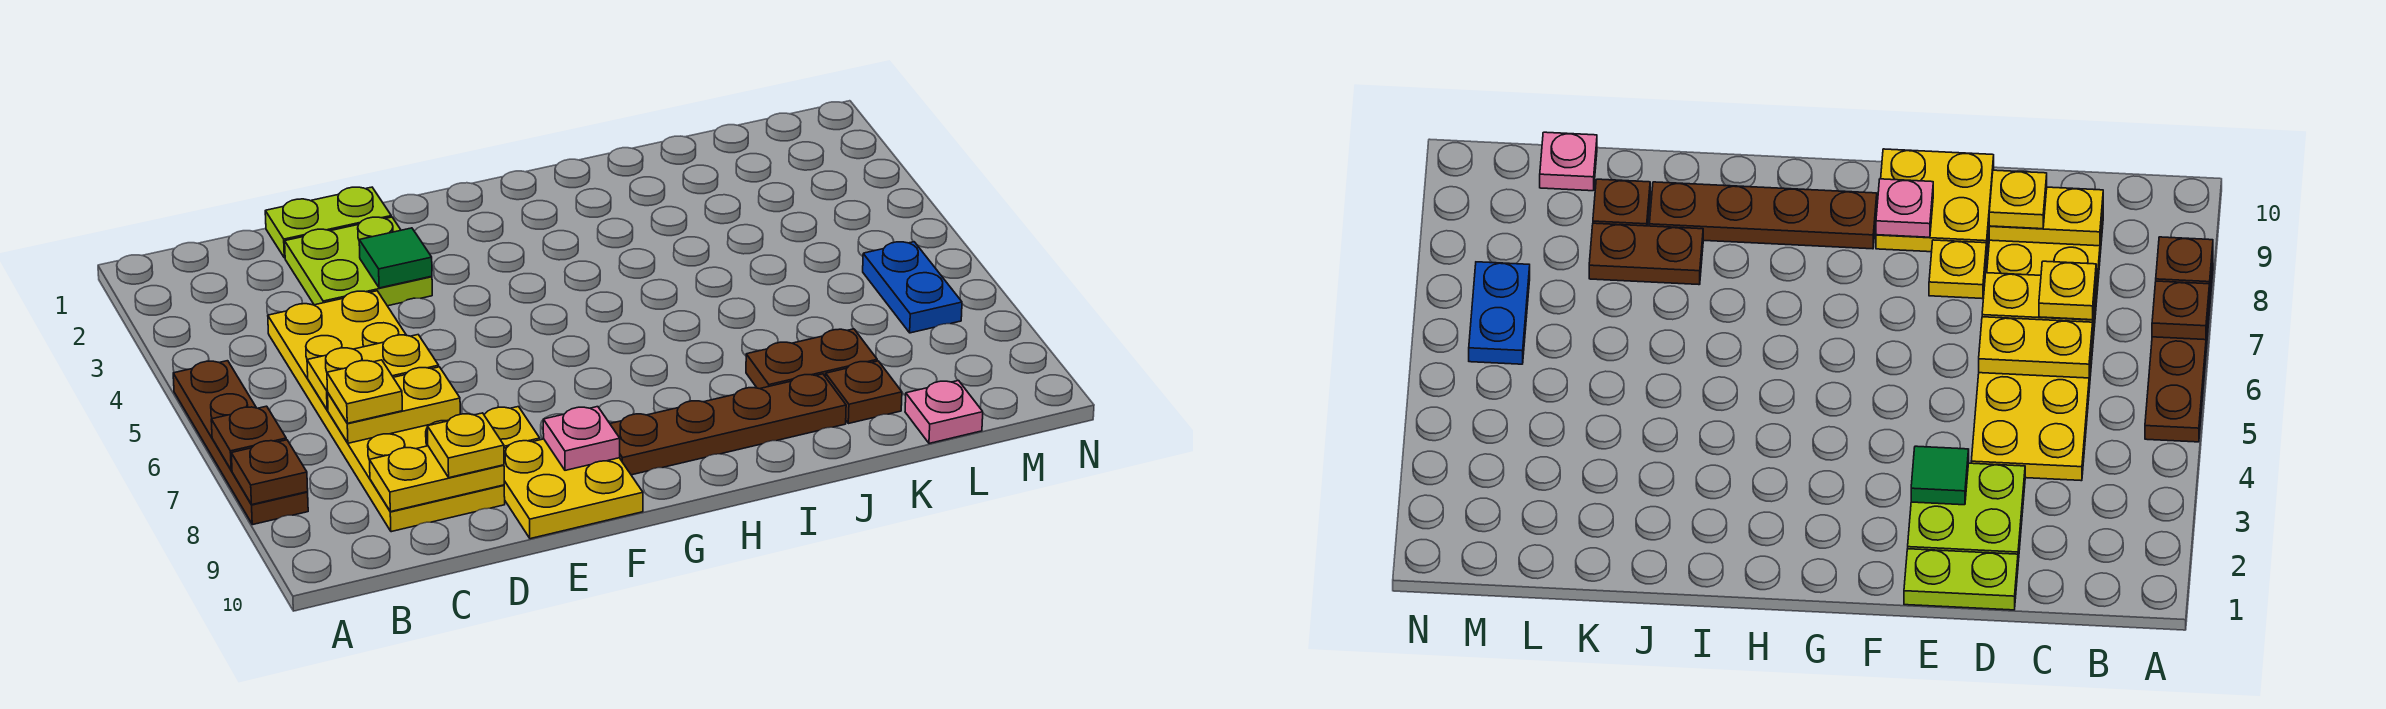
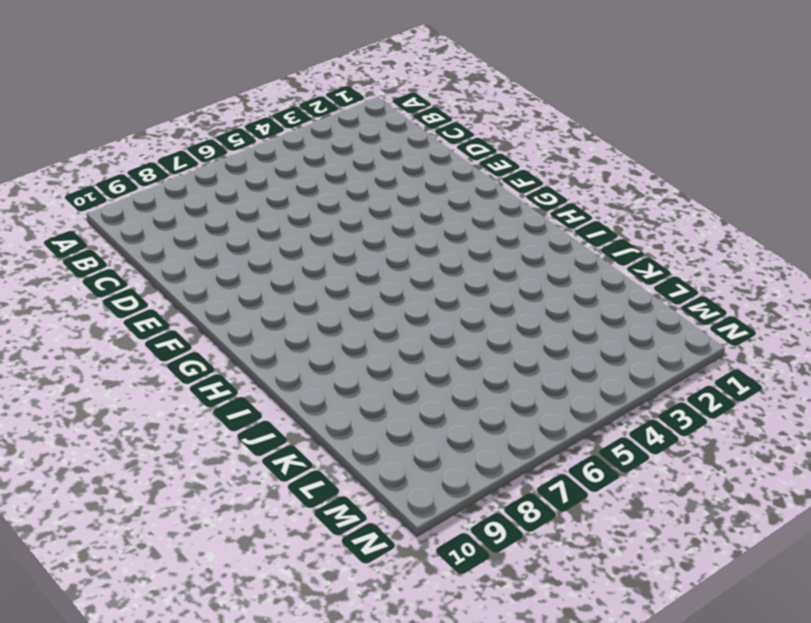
none -> brown 1x4 plate [173,361,308,525]
none -> yellow 2x6 plate [268,291,505,532]
none -> lime 1x2 plate [265,187,391,258]

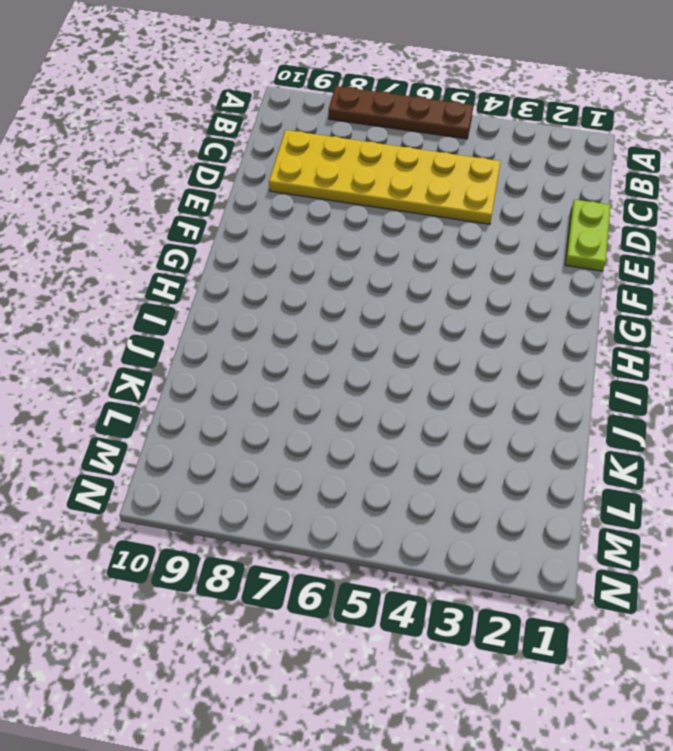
none -> lime 2x2 plate [285,217,432,306]
none -> yellow 1x1 plate [484,407,540,448]
none -> yellow 2x2 plate [504,439,643,539]

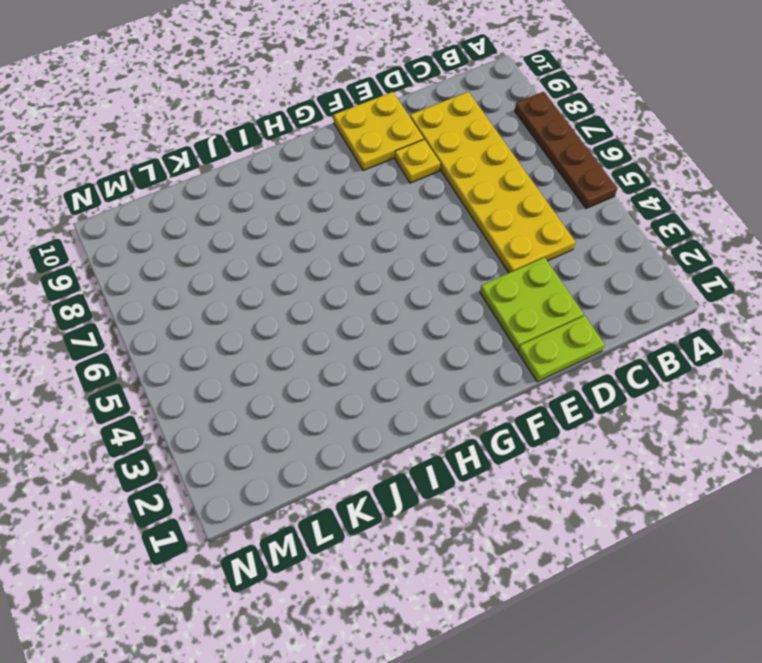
none -> brown 1x4 plate [610,374,846,475]
none -> brown 1x2 plate [746,329,877,389]
none -> brown 1x1 plate [826,361,902,424]

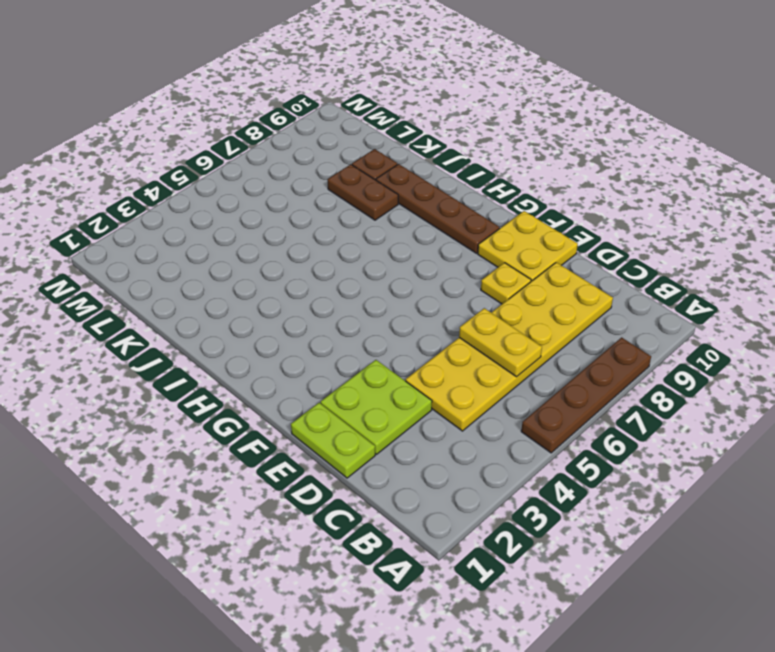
none -> pink 1x1 plate [905,381,983,443]
none -> blue 1x2 plate [863,242,962,333]
none -> brown 1x1 plate [211,406,286,470]

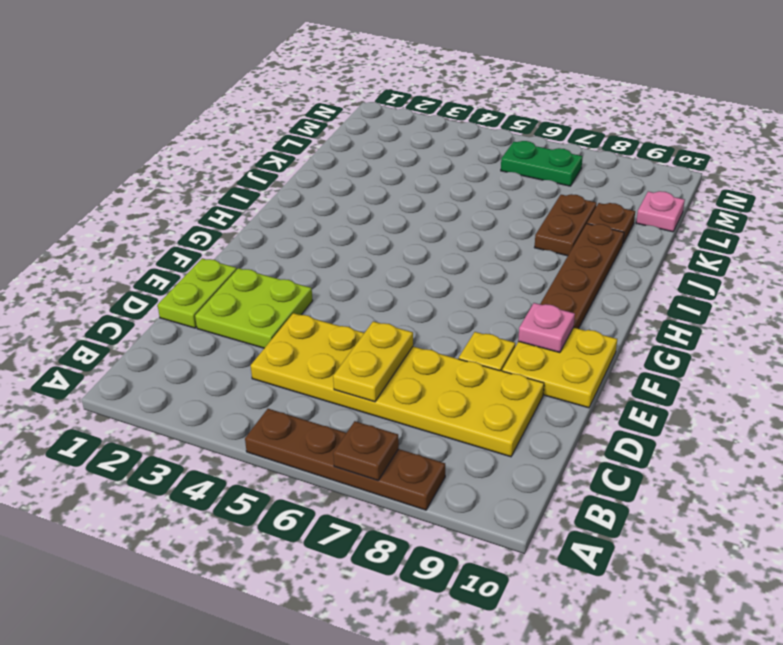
green 1x2 plate [501,141,583,186] -> blue 1x2 plate [863,242,962,333]
none -> brown 1x1 plate [231,440,308,504]
none -> yellow 1x2 plate [328,367,460,443]
none -> yellow 1x2 plate [369,446,504,512]

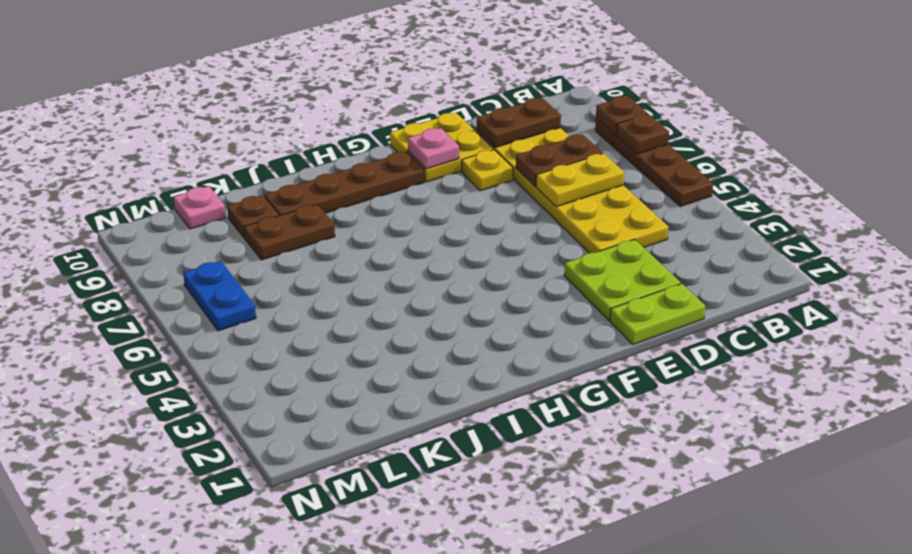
brown 1x2 plate [516,134,603,186] -> yellow 1x2 plate [328,367,460,443]
brown 1x2 plate [477,98,561,148] -> yellow 1x2 plate [369,446,504,512]
none -> green 1x1 tile [359,228,432,288]
none -> yellow 1x1 plate [327,360,402,423]
none -> yellow 1x1 plate [427,413,504,478]

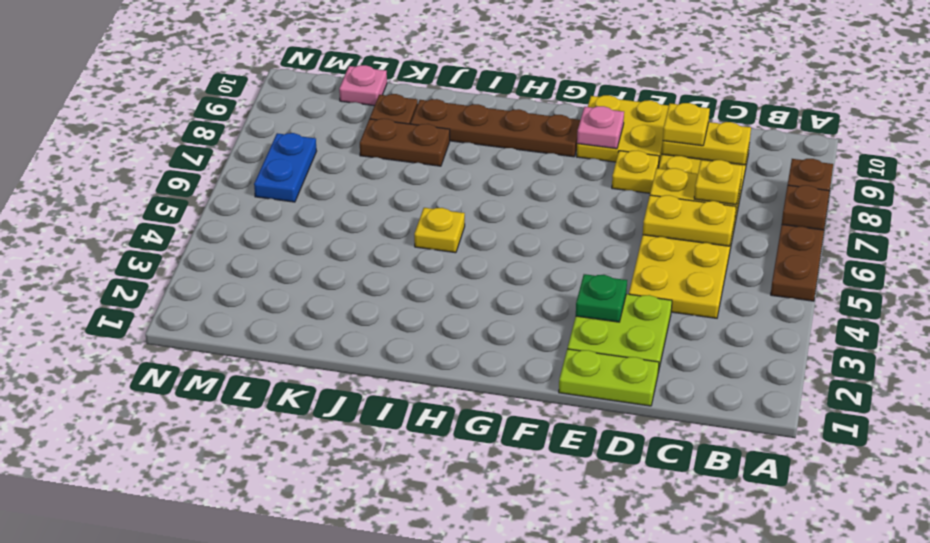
green 1x1 plate [576,274,627,322] -> green 1x1 tile [359,228,432,288]
yellow 1x1 plate [414,208,465,253] -> none

